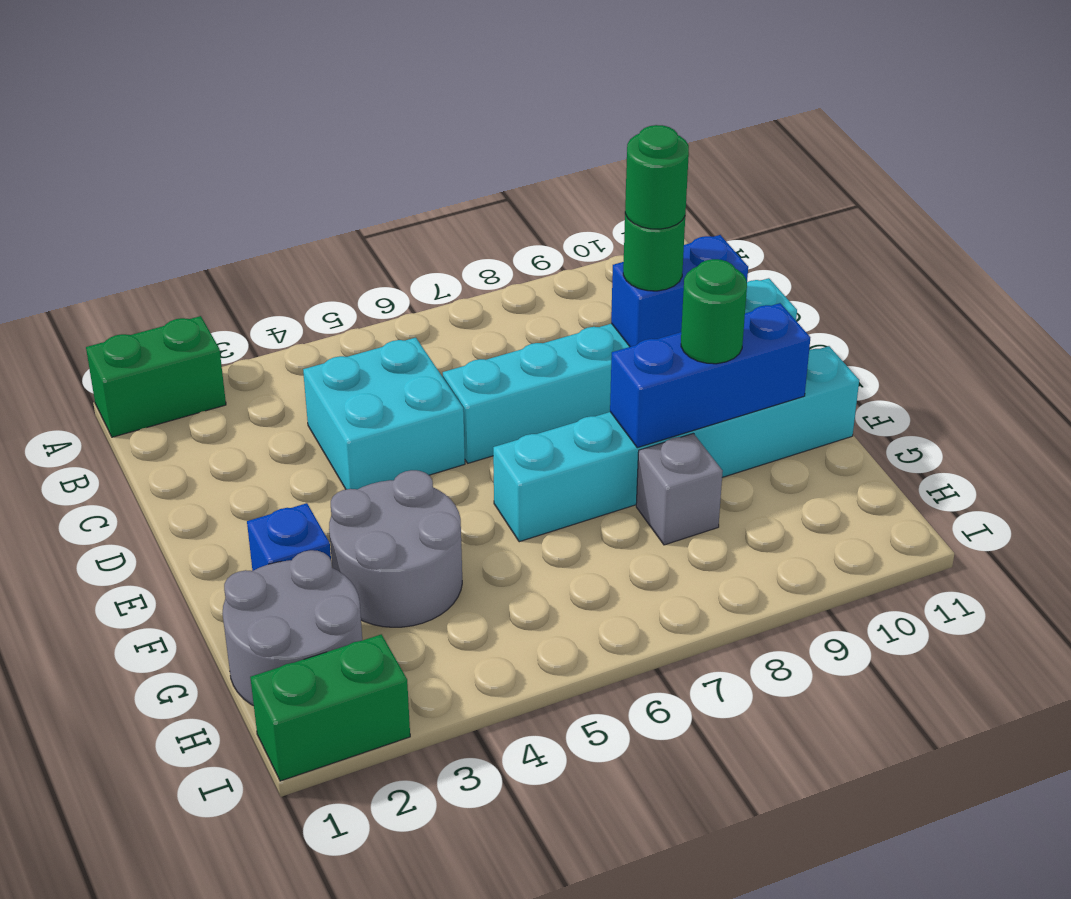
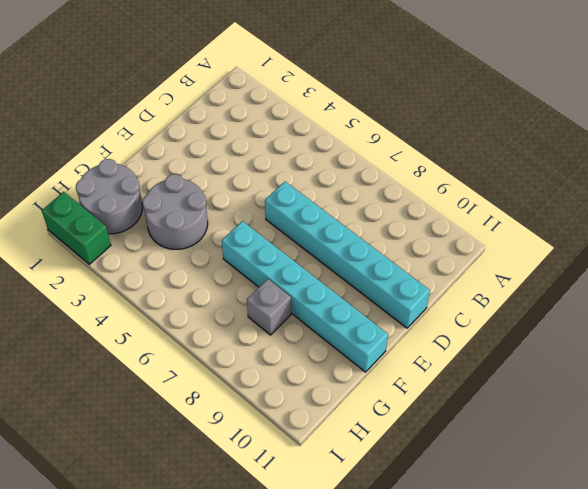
none -> green 1x2 brick [86,316,226,437]
none -> cyan 2x2 brick [303,338,465,489]
none -> blue 1x1 brick [247,503,331,571]

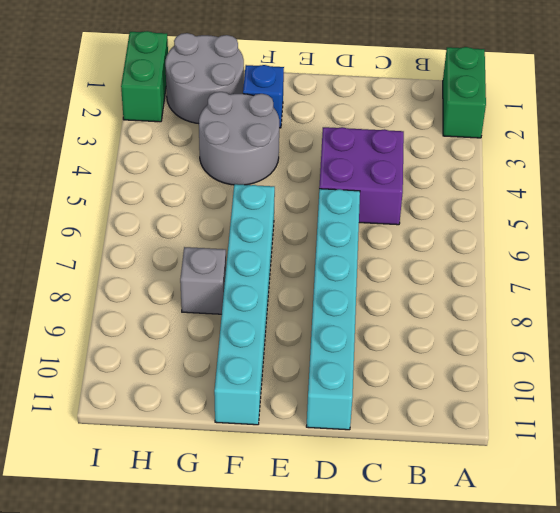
purple 2x2 brick [319,127,404,225] -> cyan 2x2 brick [303,338,465,489]
none -> blue 1x2 brick [611,235,748,347]
none -> blue 1x3 brick [610,303,810,448]
none -> green 1x1 round brick [623,214,685,291]

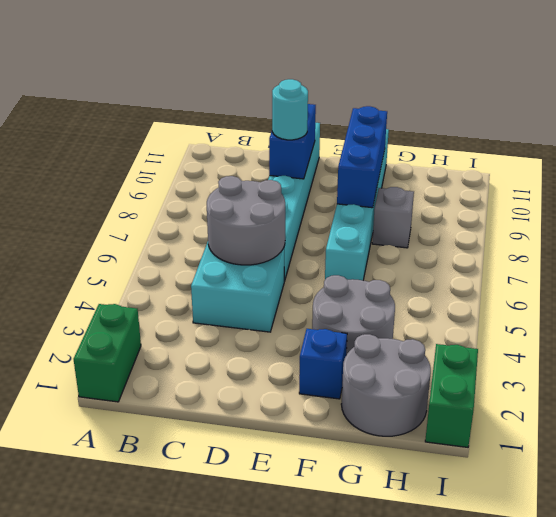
grey 2x2 round brick [207,176,285,265] -> none
cyan 1x1 round brick [272,79,308,140] -> green 1x1 round brick [623,214,685,291]
none -> green 1x1 round brick [681,259,747,364]
none -> green 1x1 round brick [625,125,689,229]

